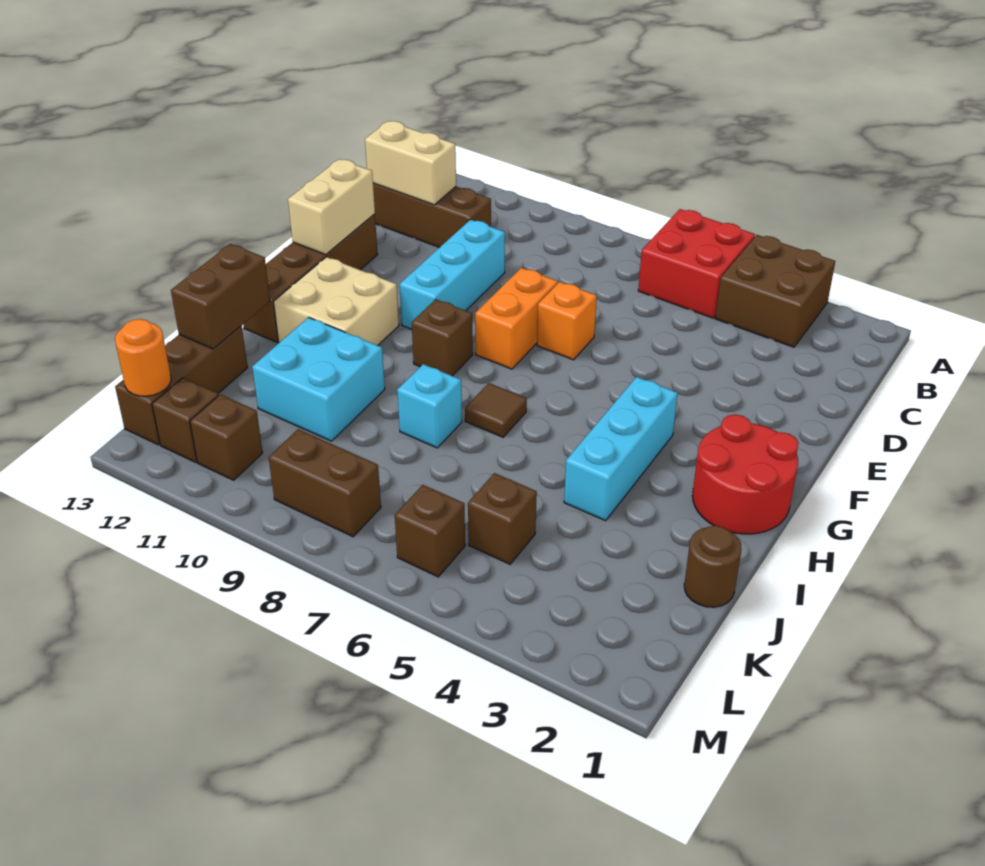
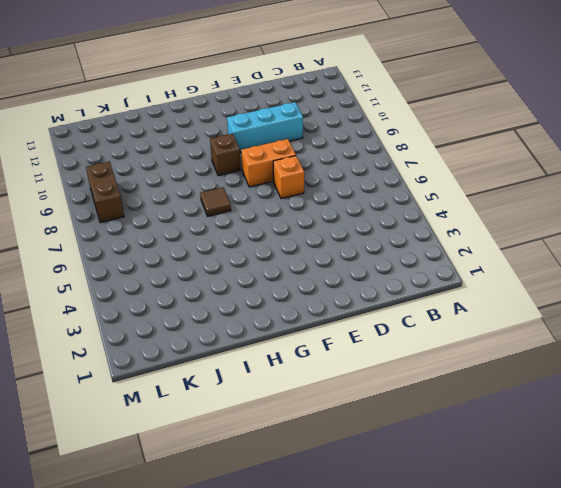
none -> brown 2x2 brick [715,235,835,347]
none -> red 2x2 brick [638,209,755,318]
none -> brown 1x3 brick [373,183,491,247]

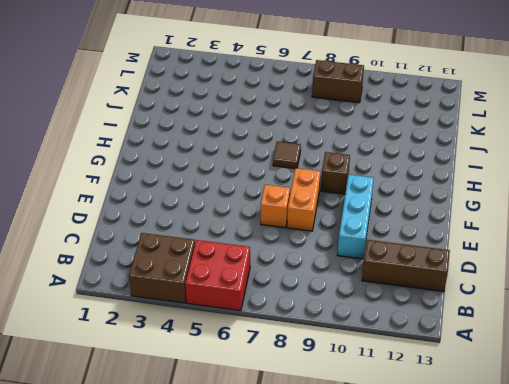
none -> brown 1x4 brick [243,214,378,342]
none -> red 2x2 round brick [692,414,799,534]
none -> cyan 1x3 brick [564,377,678,521]

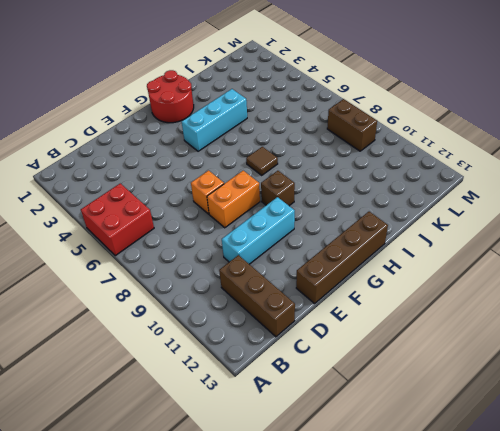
none -> brown 2x2 brick [715,235,835,347]
none -> tan 2x2 brick [273,257,399,345]
none -> cyan 1x1 brick [397,364,462,448]

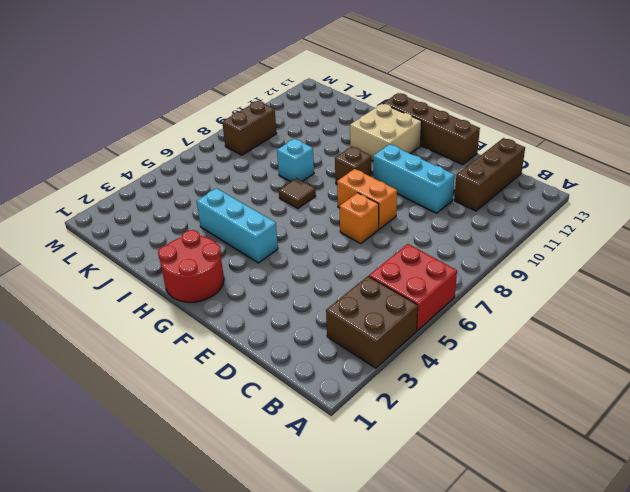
none -> cyan 2x2 brick [252,317,385,441]
none -> brown 1x1 round brick [684,526,741,607]
none -> brown 1x3 brick [115,326,248,445]

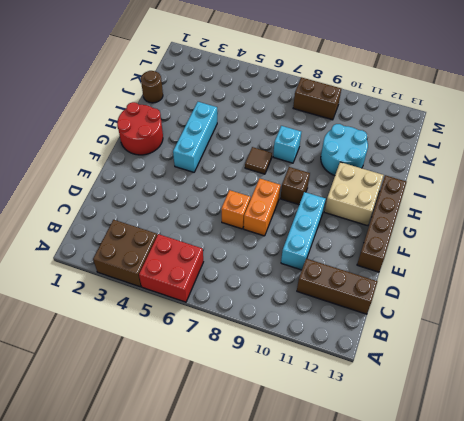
cyan 2x2 round brick [321,124,368,176] -> cyan 2x2 brick [252,317,385,441]
none -> brown 1x3 brick [115,326,248,445]
none -> brown 1x1 brick [468,473,537,564]
none -> brown 1x1 brick [395,485,465,577]

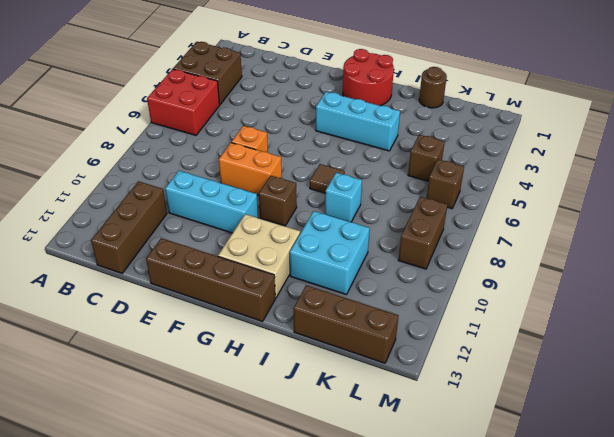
none -> brown 1x1 brick [190,394,263,480]
none -> brown 1x1 brick [152,378,219,462]
none -> tan 1x2 brick [365,121,456,205]

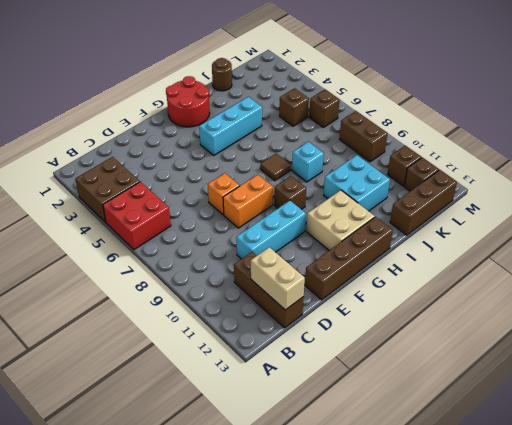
none -> tan 1x2 brick [288,159,375,255]
none -> brown 1x2 brick [171,244,270,349]
none -> orange 1x1 round brick [115,319,171,396]

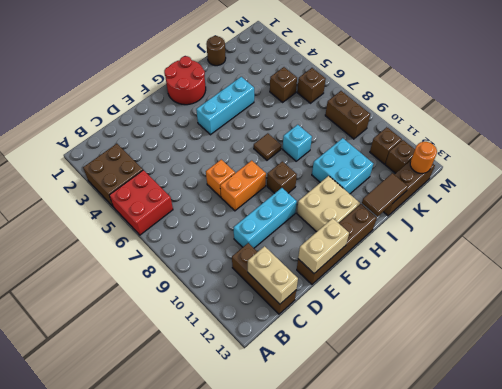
brown 1x2 tile [362,173,408,217] -> brown 1x2 brick [171,244,270,349]

